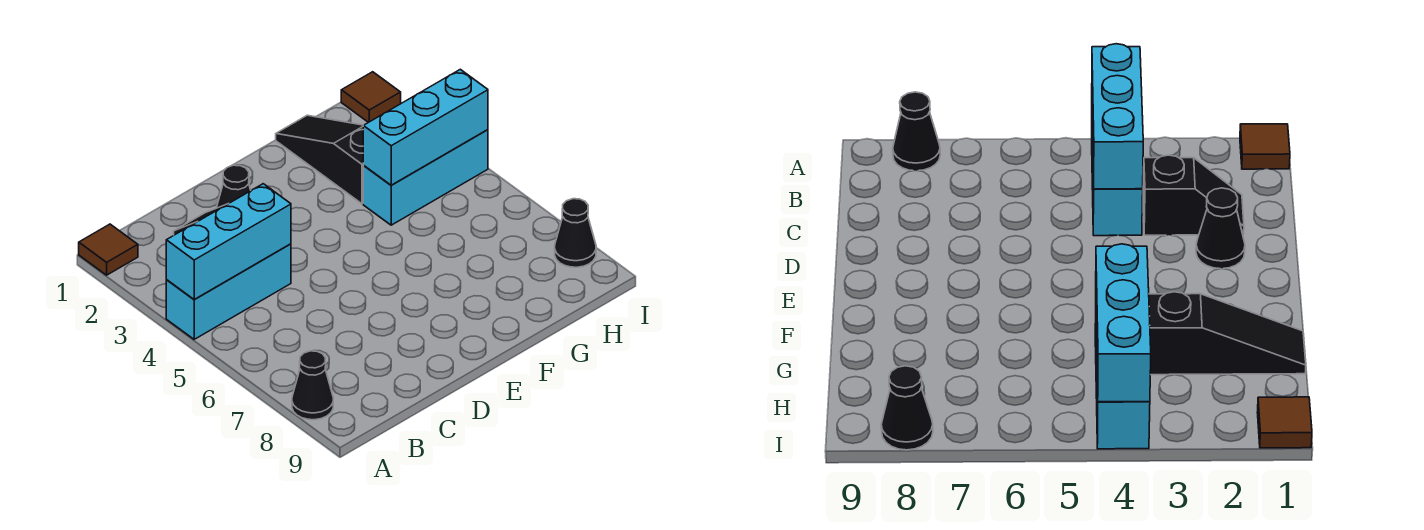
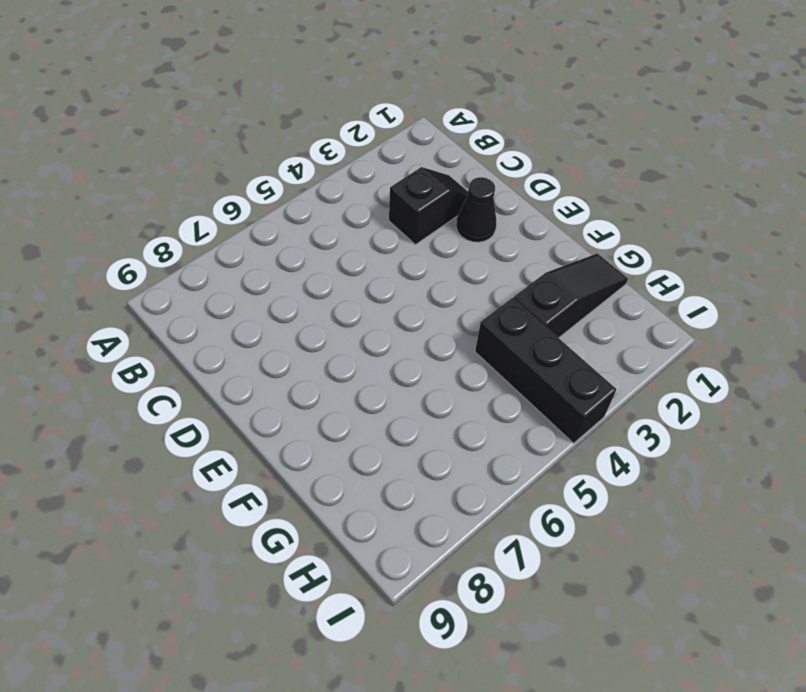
black 1x3 brick [475,298,617,443] -> cyan 1x3 brick [363,130,488,225]
none -> brown 1x1 tile [79,224,138,275]
none -> cyan 1x3 brick [166,244,291,339]

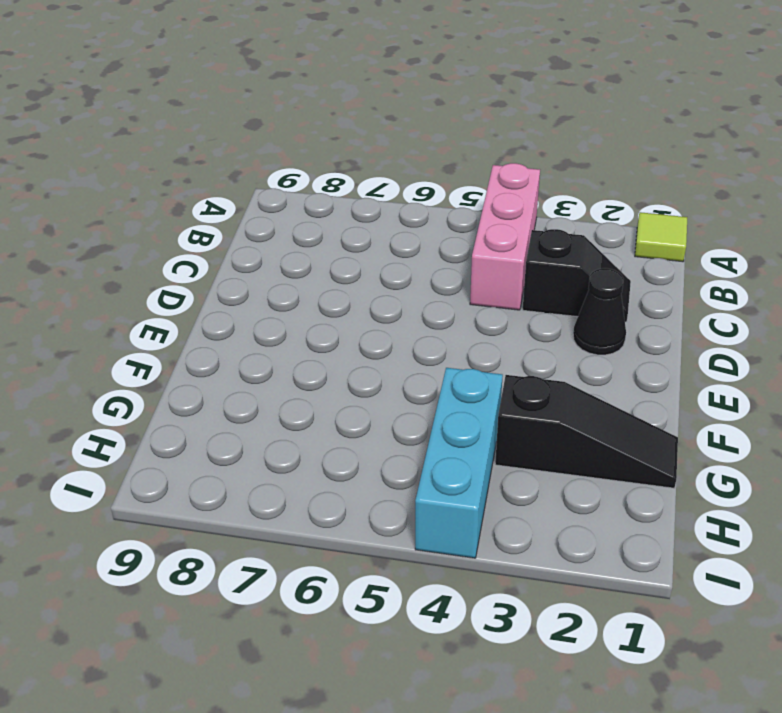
lime 1x1 tile [635,212,687,262] -> brown 1x1 tile [79,224,138,275]
pink 1x3 brick [470,163,540,310] -> cyan 1x3 brick [166,244,291,339]
none -> black 1x1 cone [292,351,333,420]
none -> brown 1x1 tile [341,72,401,123]

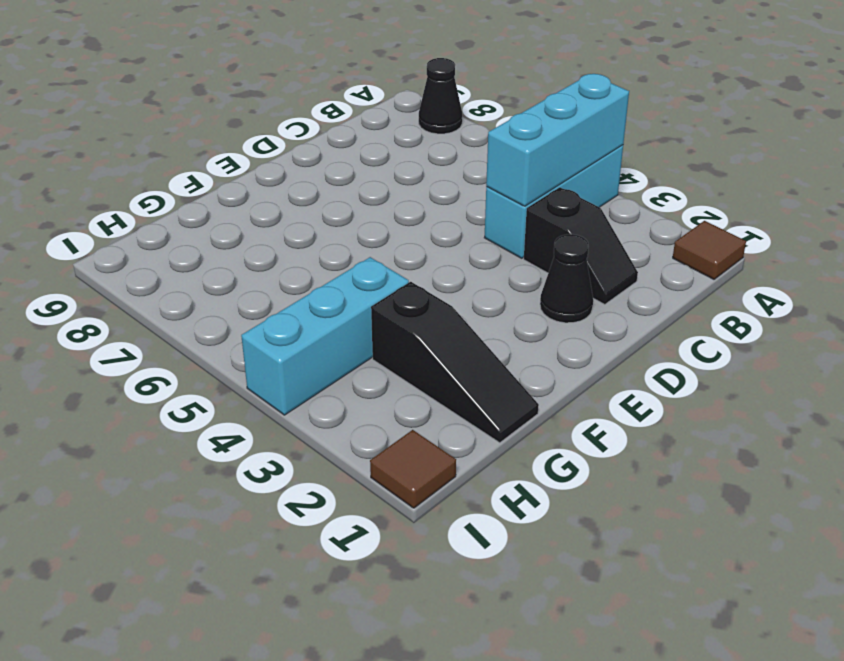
none -> black 1x1 cone [555,199,596,267]
none -> cyan 1x3 brick [363,69,488,185]

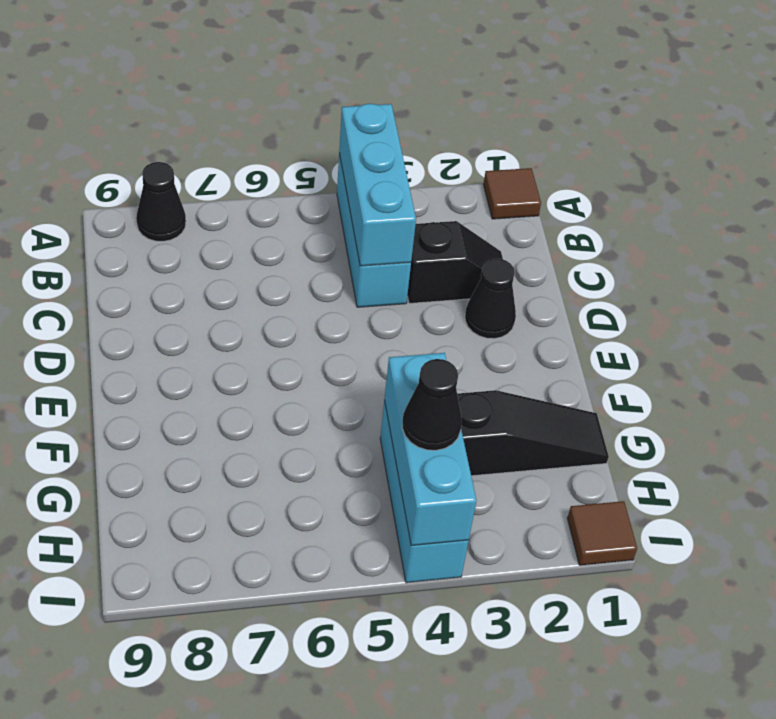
black 1x1 cone [402,359,462,450] -> black 1x1 cone moved to [555,199,596,267]

